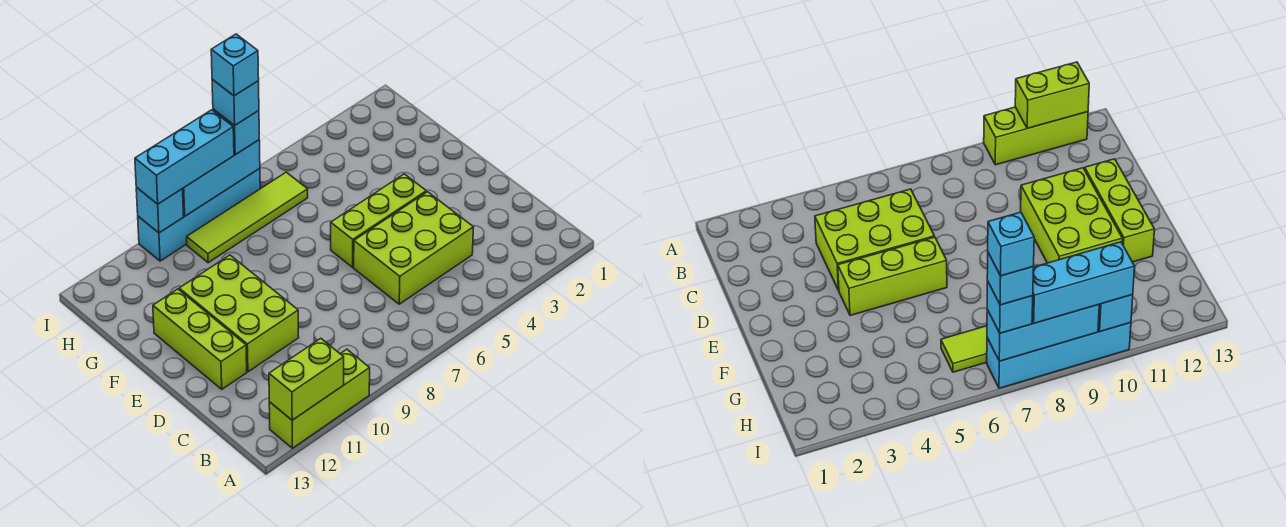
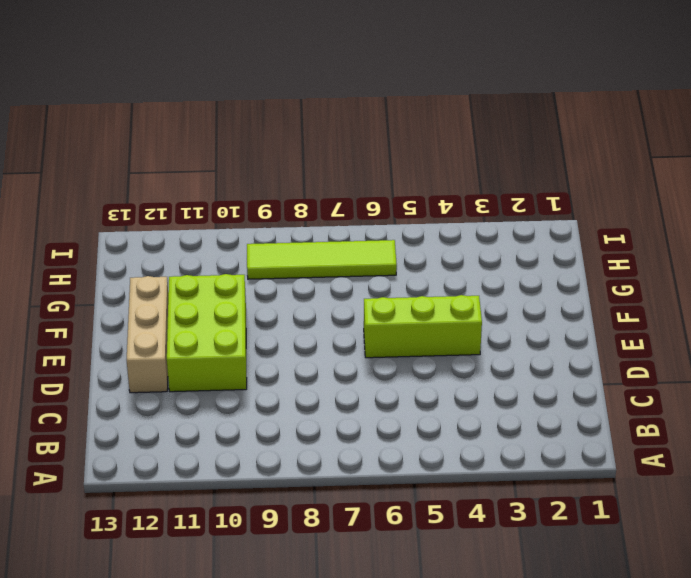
tan 1x3 brick [127,276,168,393] -> lime 1x3 brick [153,289,247,389]
none -> lime 1x3 brick [269,349,370,448]
none -> lime 2x3 brick [354,192,473,304]
none -> cyan 1x4 brick [138,169,260,261]

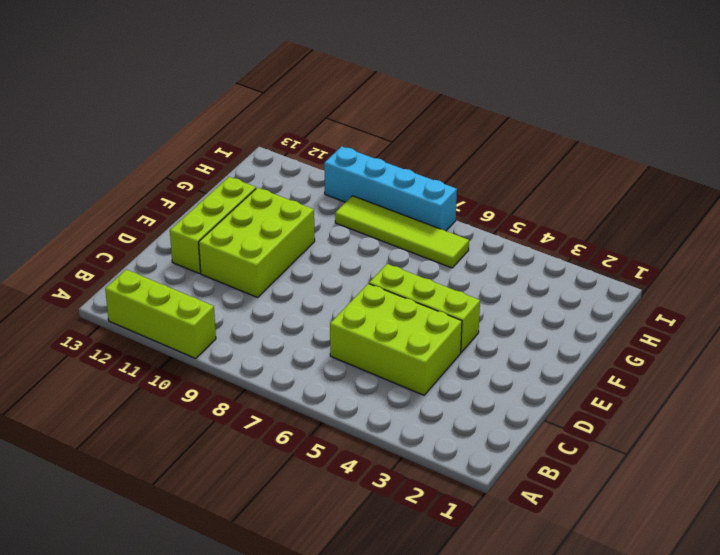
none -> lime 1x2 brick [269,338,344,420]
none -> cyan 1x3 brick [183,140,260,216]
none -> cyan 1x1 brick [136,187,184,233]

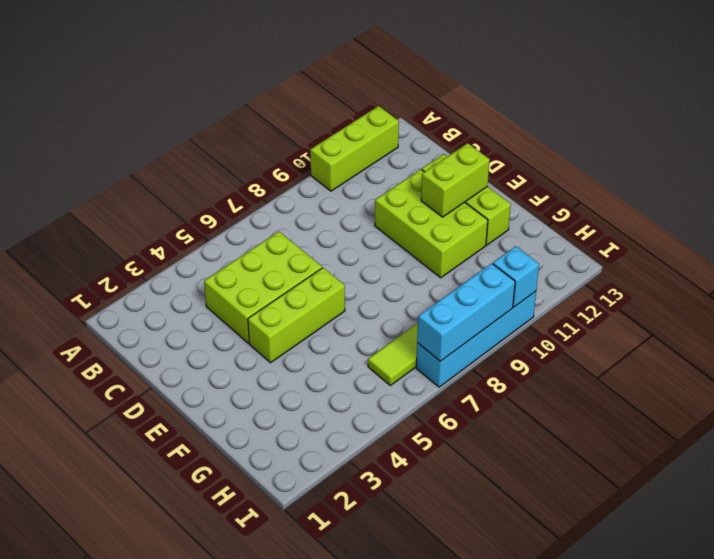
lime 1x2 brick [421,143,490,217] -> lime 1x2 brick moved to [269,338,344,420]
none -> cyan 1x1 brick [213,109,259,155]
none -> cyan 1x3 brick [135,110,234,204]
none -> cyan 1x1 brick [212,80,259,126]

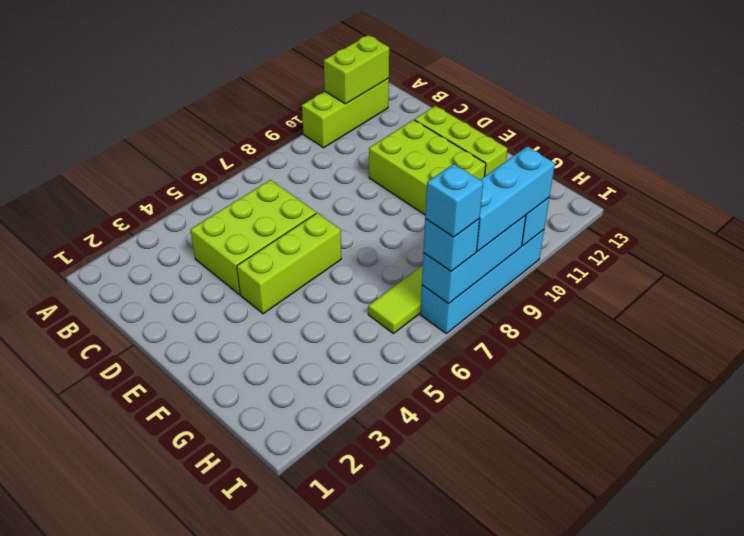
none -> cyan 1x1 brick [211,34,259,96]

